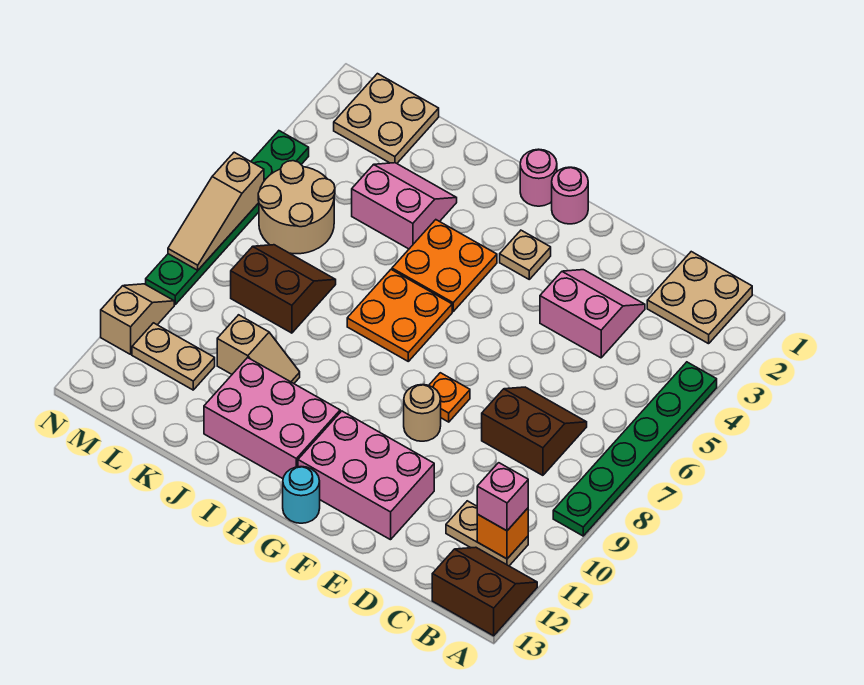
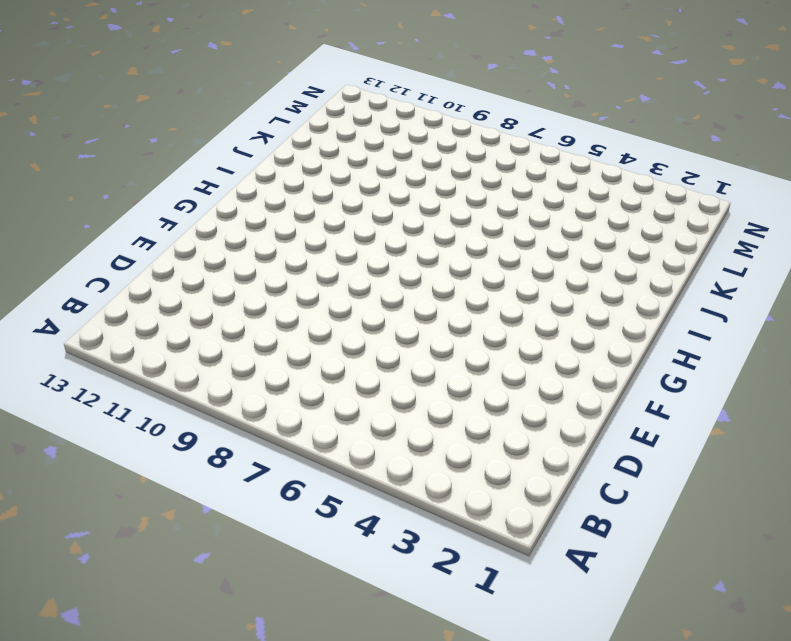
none -> green 1x6 plate [553,362,717,536]
none -> brown 2x2 slope [432,547,537,636]
none -> tan 2x2 plate [647,252,752,344]

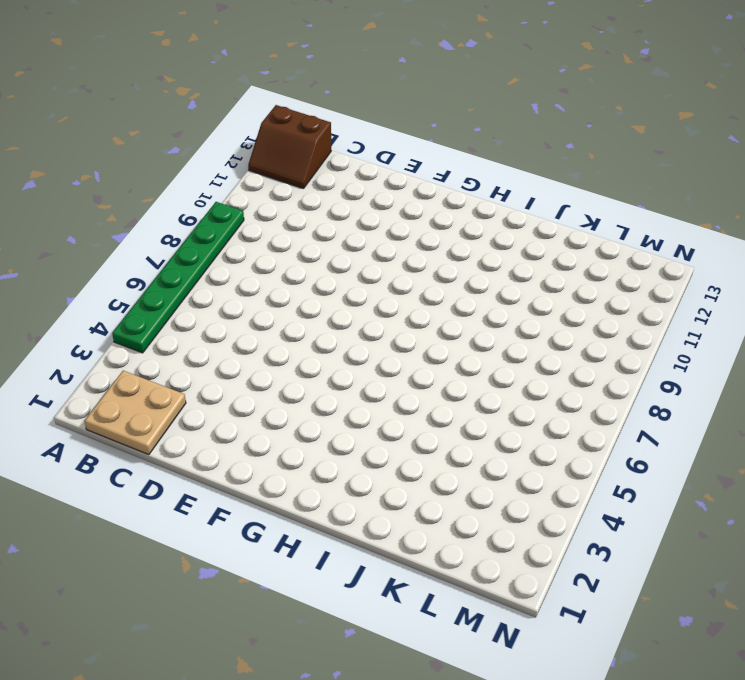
none -> tan 1x2 plate [446,501,528,566]
none -> brown 2x2 slope [482,387,587,475]
none -> pink 2x2 slope [540,270,645,358]

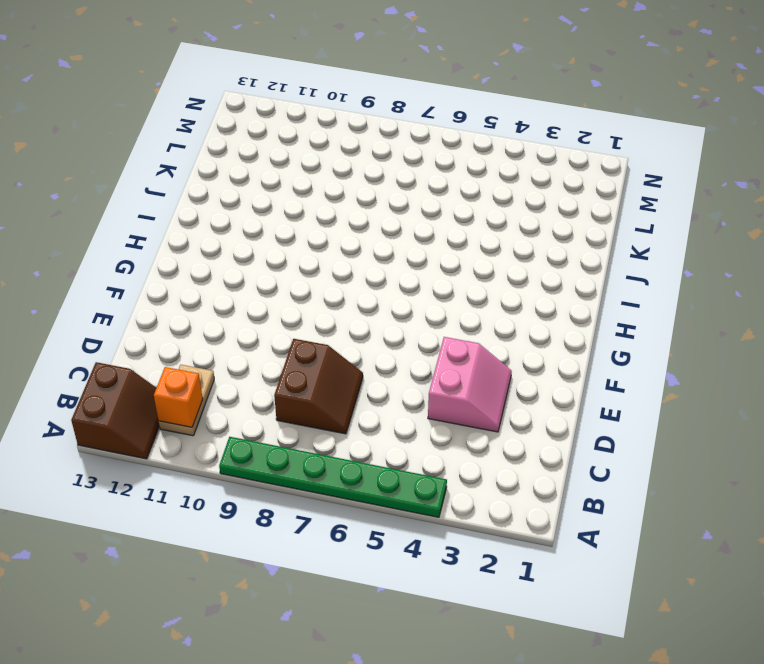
none -> tan 2x2 plate [647,252,752,344]
none -> pink 2x3 brick [298,411,434,540]
none -> orange 1x1 plate [429,373,470,422]

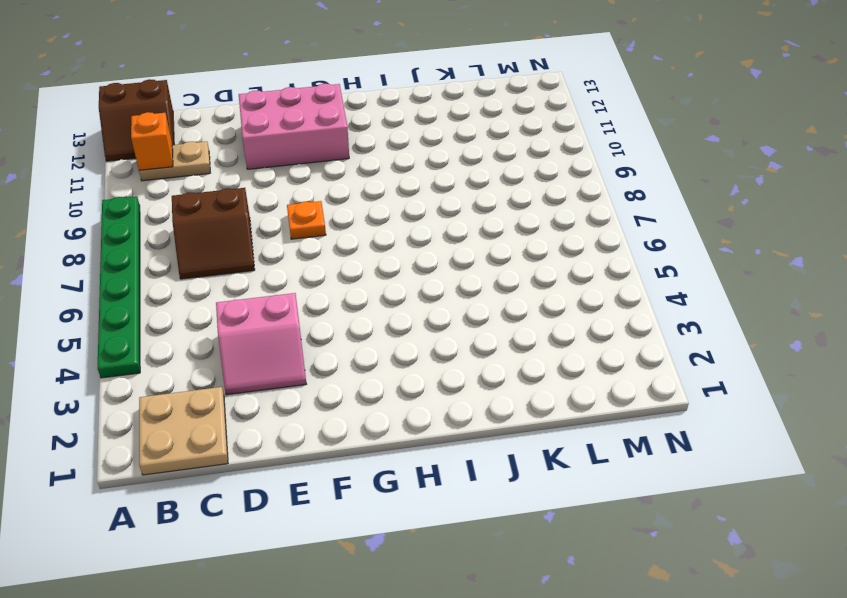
none -> tan 1x1 round brick [404,385,441,441]
none -> pink 1x1 round brick [552,167,588,224]
none -> tan 1x1 plate [500,230,551,279]

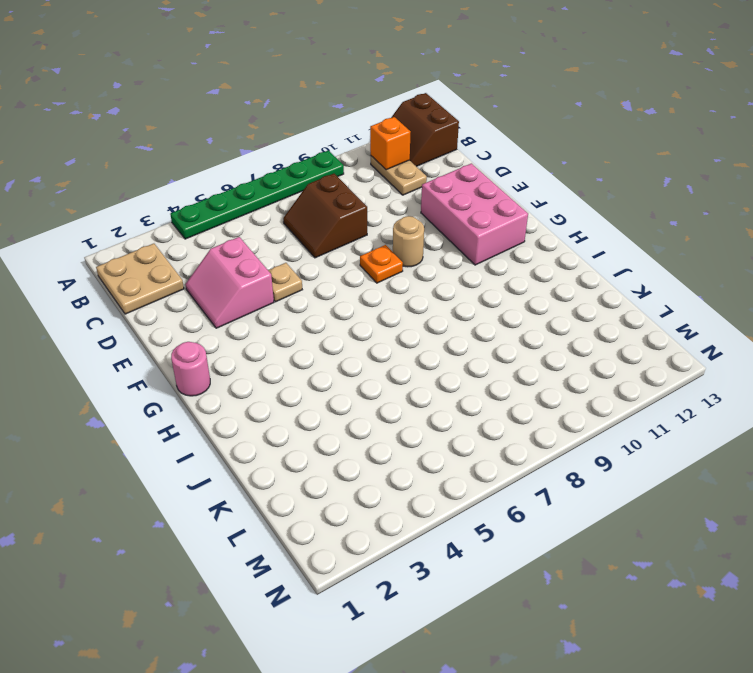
tan 1x1 plate [268,263,302,302] -> tan 1x1 plate moved to [500,230,551,279]
none -> cyan 1x1 round brick [283,467,320,523]
none -> pink 1x1 round brick [520,149,557,206]
none -> orange 2x2 plate [392,220,497,311]

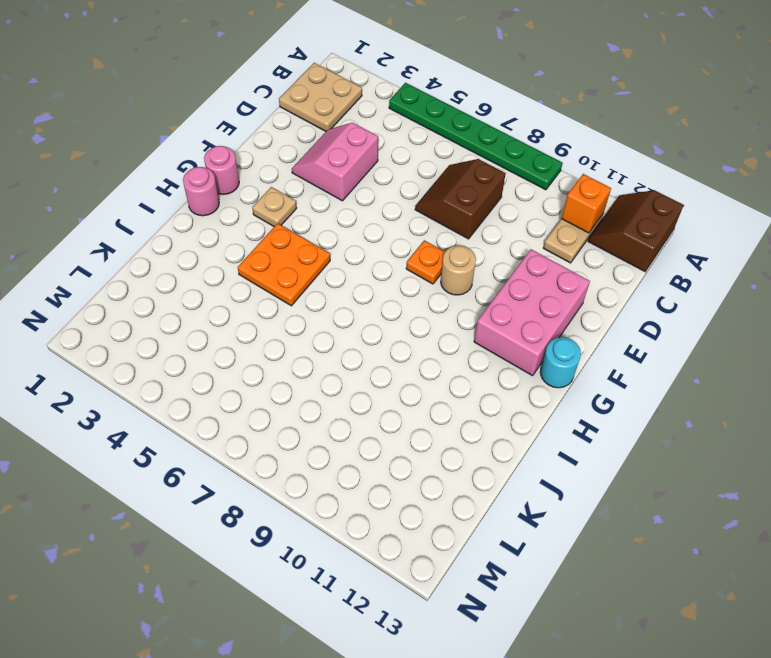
none -> orange 2x2 plate [347,270,452,361]
none -> pink 2x3 brick [204,358,340,479]
none -> pink 2x2 slope [352,163,457,249]

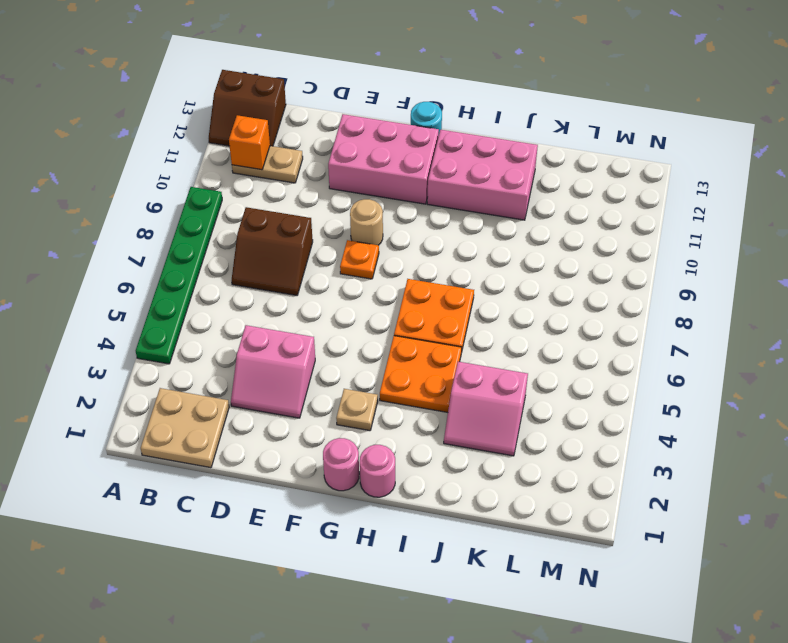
none -> tan 1x2 slope [217,315,300,383]
none -> brown 2x2 slope [231,245,336,333]
none -> tan 2x2 plate [334,74,439,163]

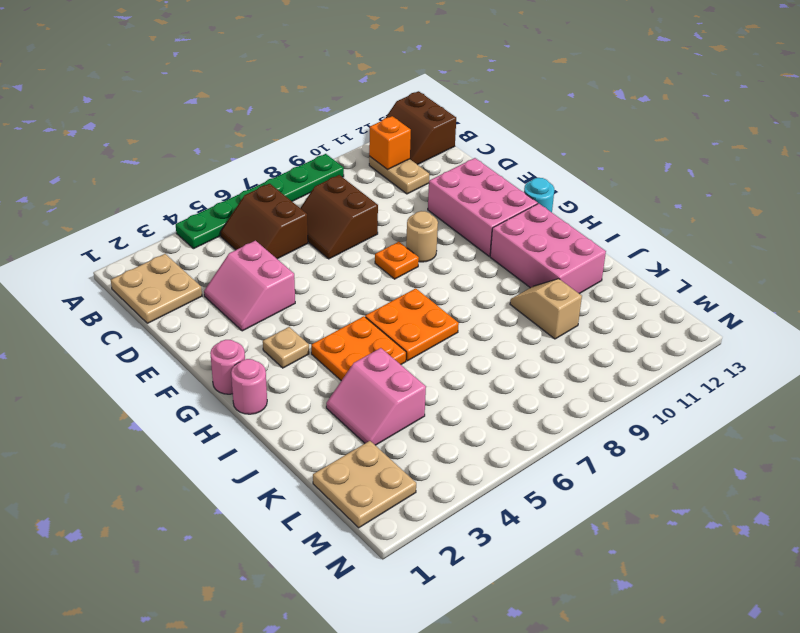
brown 2x2 slope [220,184,308,259] -> brown 2x2 slope moved to [231,245,336,333]
none -> tan 2x2 round brick [258,161,335,254]
none -> tan 1x2 plate [132,323,215,390]
none -> green 1x6 plate [146,131,309,304]

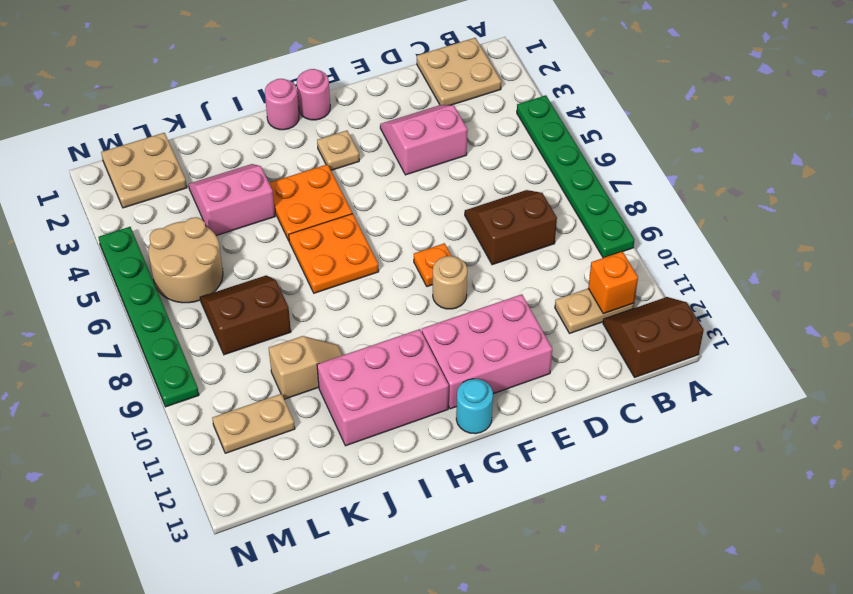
none -> tan 1x2 slope [101,284,174,354]
none -> tan 1x3 slope [168,152,264,270]
none -> pink 1x1 brick [477,463,528,531]

